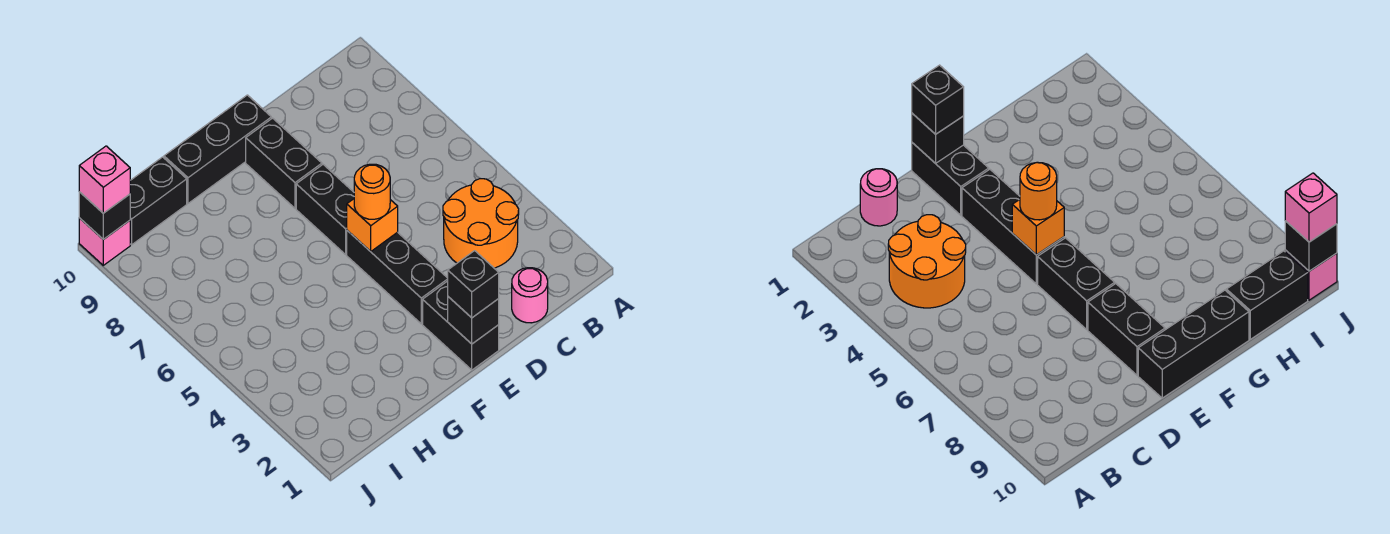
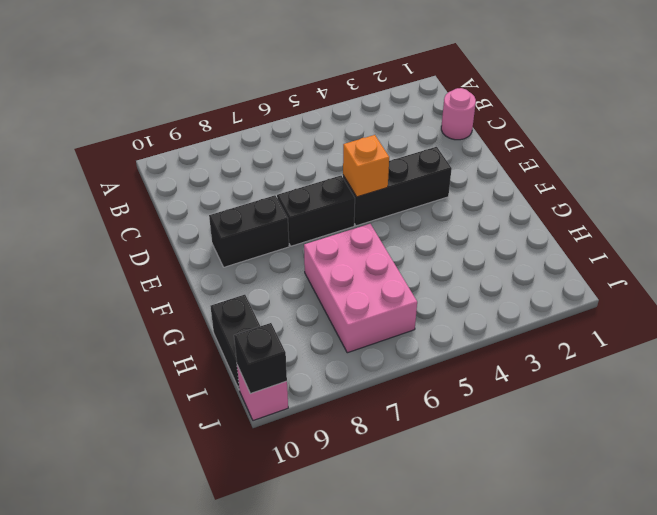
pink 2x3 brick [304,224,417,353] -> none
none -> orange 2x2 round brick [443,179,519,268]
none -> black 1x2 brick [423,281,499,370]
none -> black 1x3 brick [164,95,271,203]

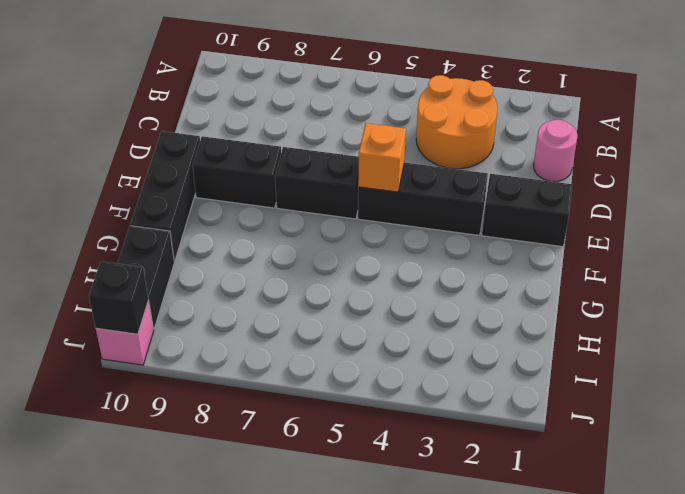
none -> black 1x1 brick [448,297,499,344]
none -> black 1x1 brick [448,251,499,318]
none -> orange 1x1 round brick [354,164,390,219]

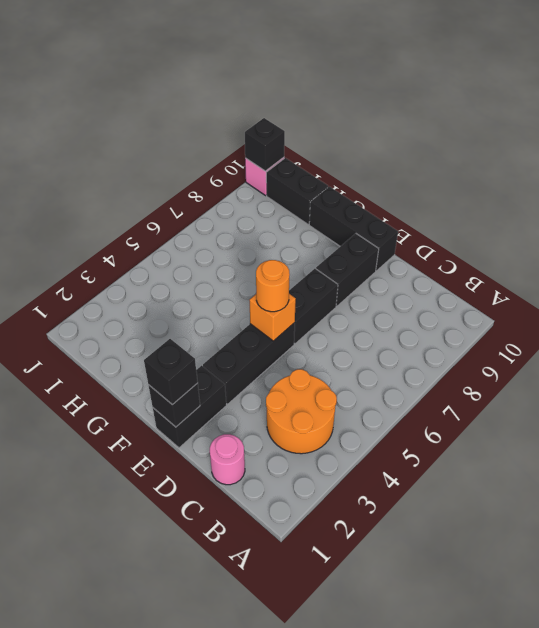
none -> pink 1x1 brick [79,146,130,213]

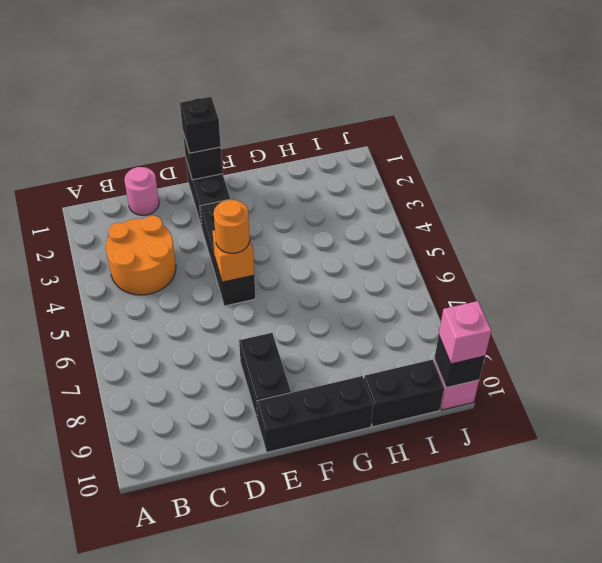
none -> black 1x2 brick [296,165,354,254]

